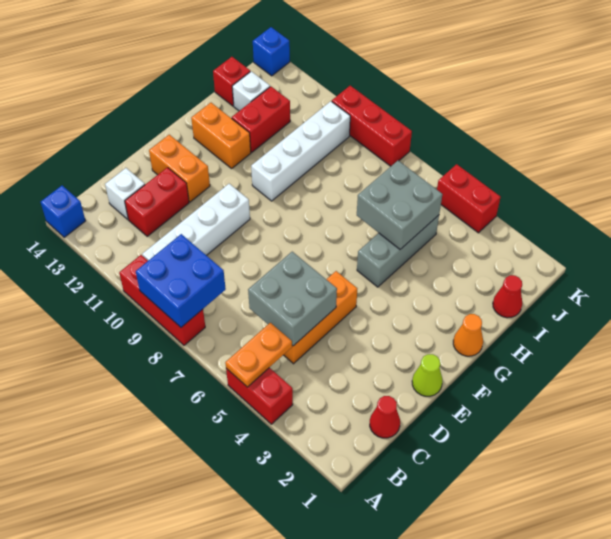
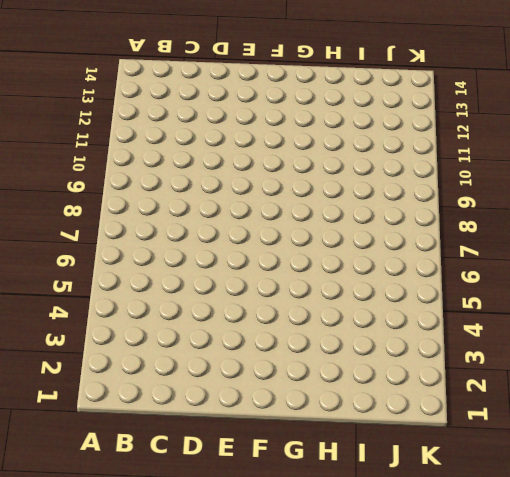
none -> red 1x2 brick [226,368,293,424]
none -> red 1x3 brick [119,255,205,345]
none -> blue 1x1 brick [41,186,85,237]

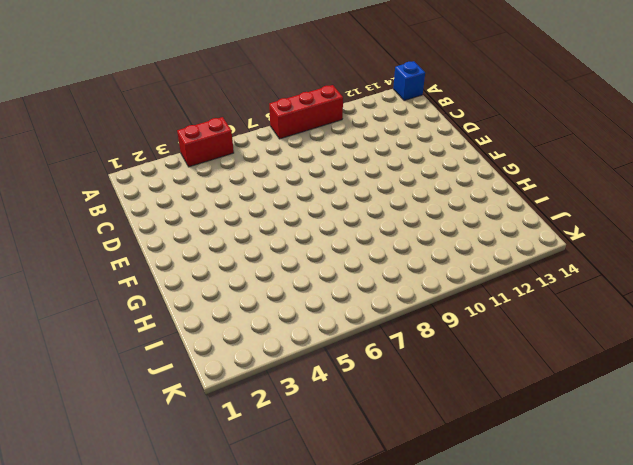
none -> white 1x4 brick [142,184,250,261]
none -> red 1x1 cone [370,396,400,438]
none -> orange 1x3 brick [284,271,357,364]

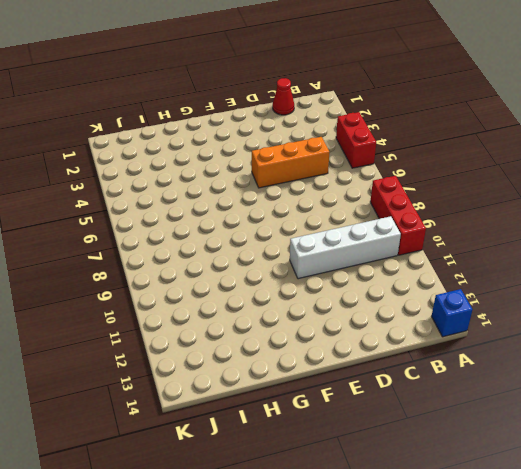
none -> red 1x2 brick [125,167,189,236]
none -> white 1x1 brick [105,168,145,219]
none -> lime 1x1 cone [412,354,443,396]

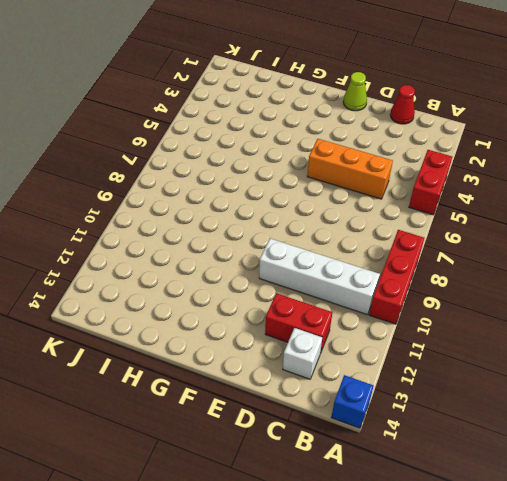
none -> orange 1x2 brick [149,135,210,202]
none -> orange 1x1 cone [453,314,483,356]
none -> grey 1x3 brick [357,215,439,287]

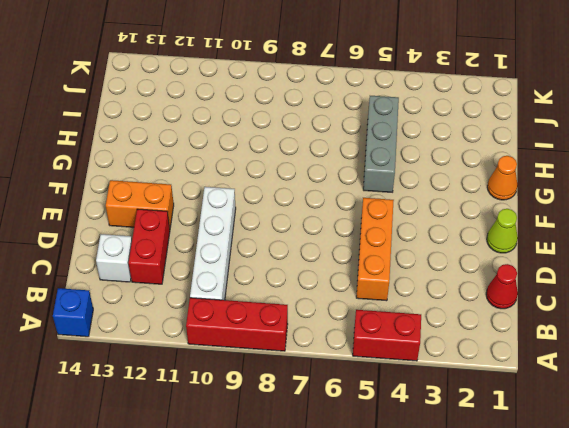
none -> white 1x4 brick [251,101,350,201]
none -> orange 1x2 brick [191,103,251,169]
none -> red 1x2 brick [232,87,290,152]

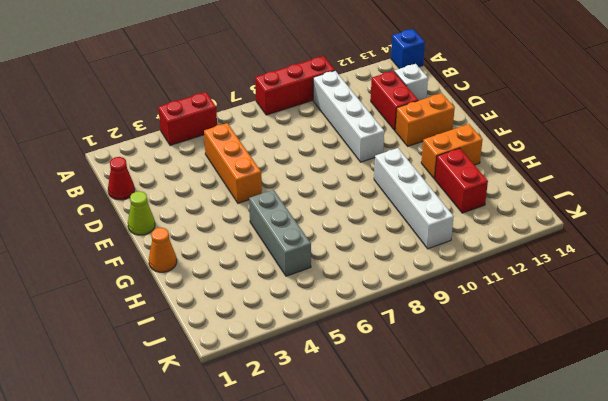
none -> red 1x1 cone [493,275,522,318]
none -> white 1x1 brick [232,71,270,111]
none -> red 1x1 brick [213,57,250,106]

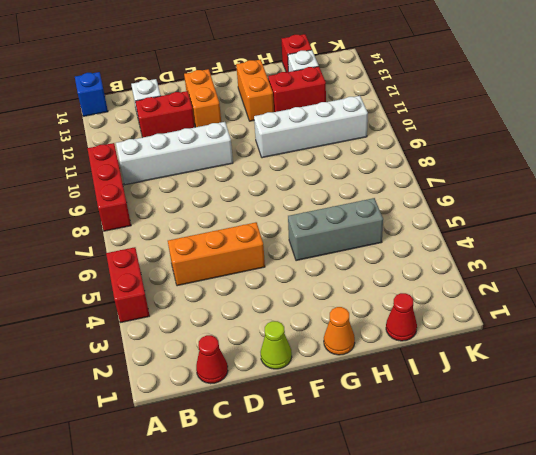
none -> red 1x2 brick [437,164,501,233]
none -> red 1x3 brick [332,86,412,166]
none -> blue 1x1 brick [253,27,290,76]

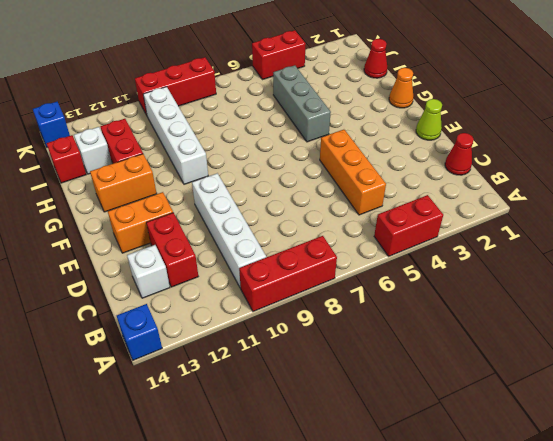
none -> orange 1x2 plate [225,323,292,387]
none -> blue 2x2 brick [136,234,226,327]
none -> grey 2x2 brick [248,252,337,346]

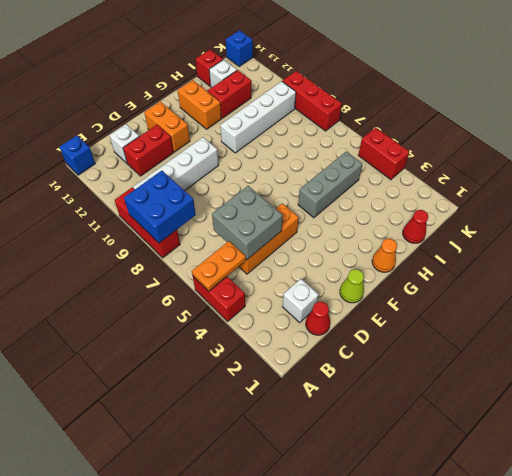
white 1x1 brick [283,279,319,322] -> none
none -> grey 2x2 brick [357,161,442,249]

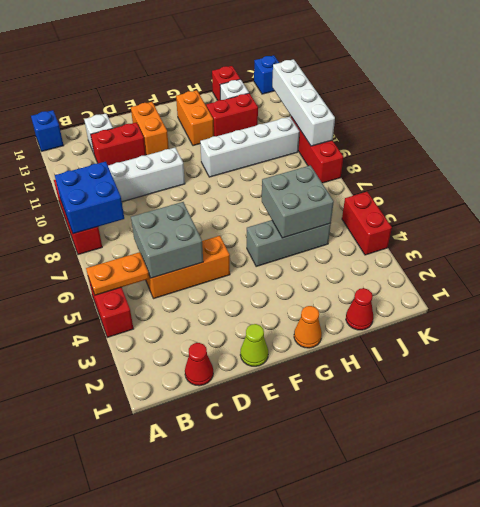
white 1x4 brick [272,59,335,146] -> none

